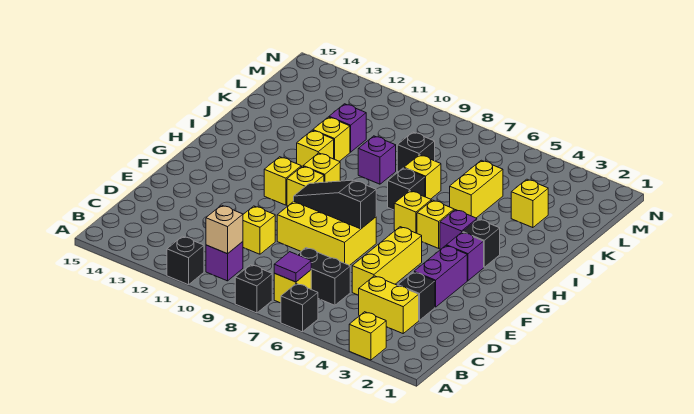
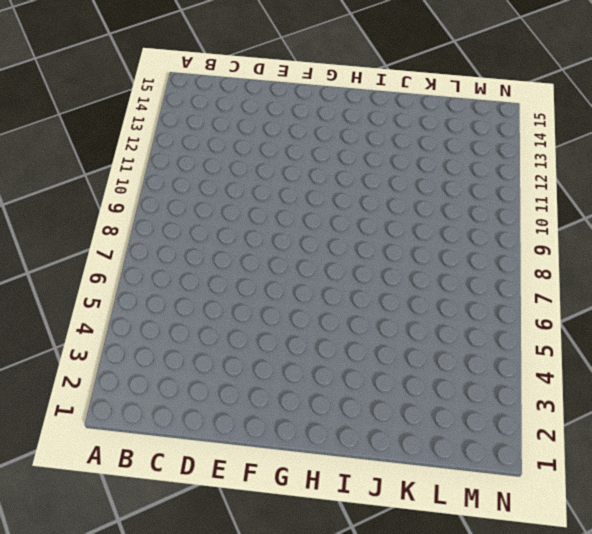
none -> yellow 1x1 brick [349,312,386,360]
none -> black 1x1 brick [281,283,318,332]
none -> black 1x1 brick [235,265,272,313]
none -> black 1x1 brick [167,236,204,285]

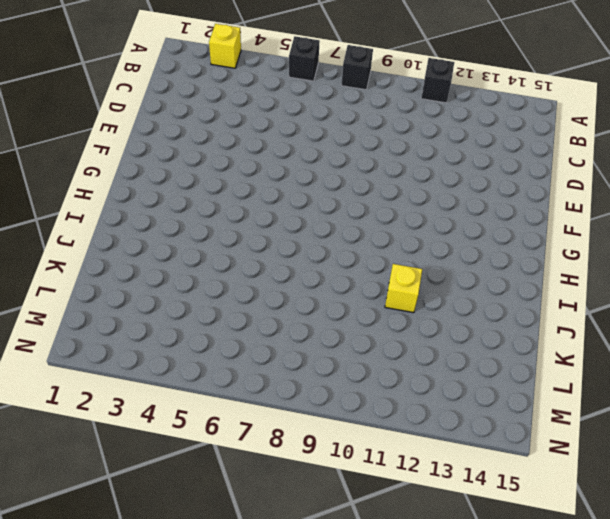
none -> yellow 1x1 brick [274,270,311,303]
none -> purple 1x1 brick [206,242,243,281]
none -> yellow 1x2 brick [359,276,419,333]
none -> black 1x2 brick [297,248,350,305]

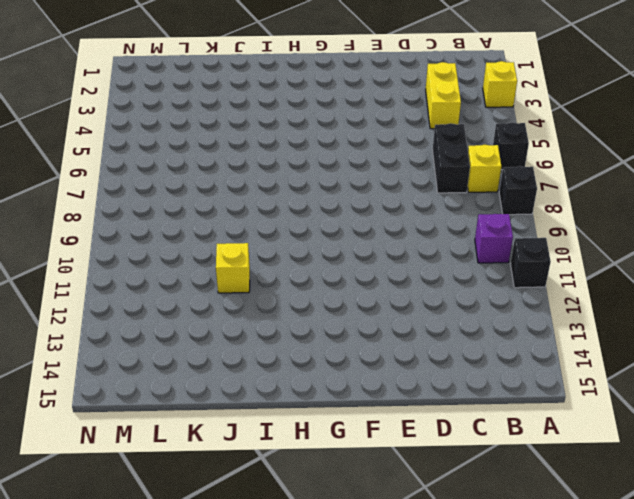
none -> black 1x1 brick [398,272,435,320]
none -> yellow 1x3 brick [352,227,422,295]
none -> yellow 1x1 brick [243,206,275,254]
none -> purple 1x2 brick [414,246,467,307]

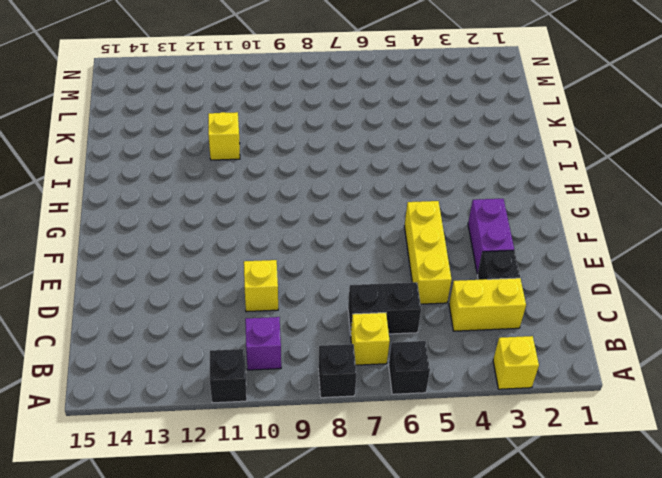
none -> yellow 2x3 brick [277,201,376,266]
none -> purple 1x1 brick [446,232,484,281]
none -> yellow 1x1 brick [287,166,324,206]
none -> yellow 1x1 brick [264,157,301,205]

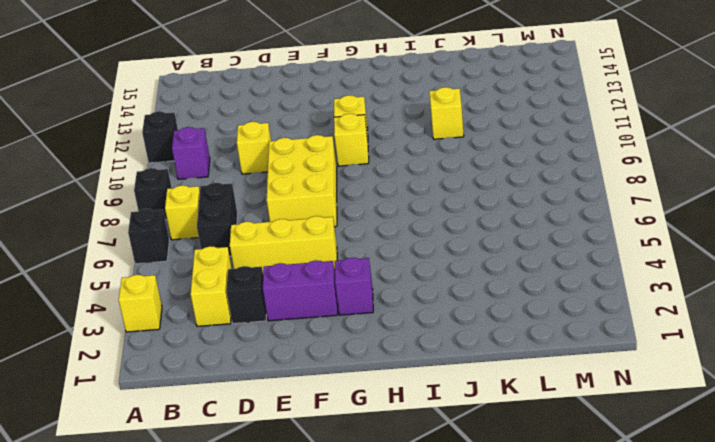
none -> black 1x1 brick [463,219,500,267]
none -> purple 1x1 brick [440,210,477,249]
none -> yellow 1x1 brick [417,200,454,248]
none -> yellow 1x1 brick [394,191,431,233]

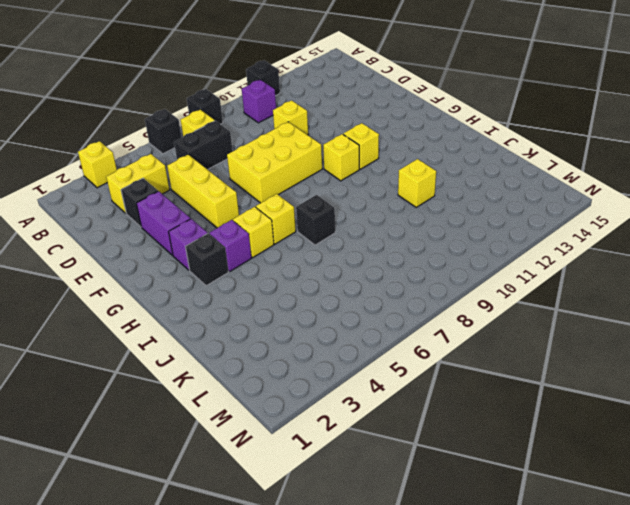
none -> yellow 1x1 brick [303,153,340,182]
none -> yellow 1x1 brick [297,130,334,167]
none -> yellow 1x2 brick [450,160,503,218]
none -> yellow 1x1 brick [404,155,441,199]

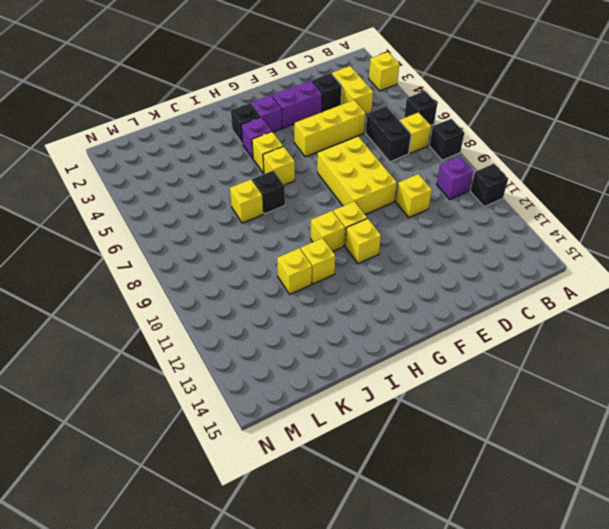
none -> yellow 1x2 brick [450,160,503,218]
none -> purple 1x1 brick [358,136,396,184]
none -> yellow 1x1 brick [511,179,548,228]
none -> black 1x1 brick [397,132,435,172]

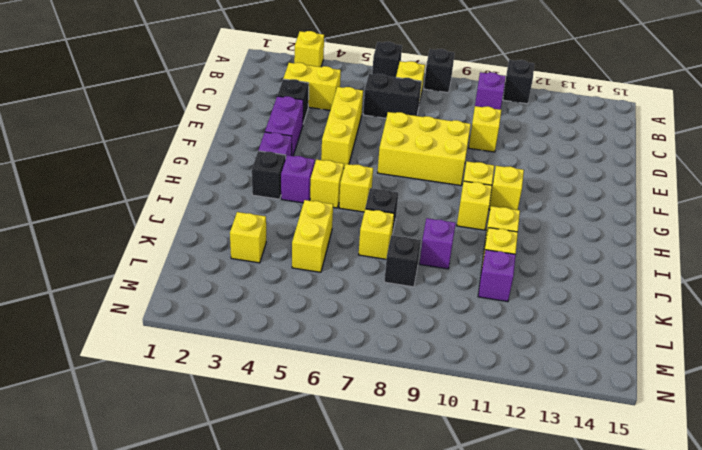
none -> purple 1x1 tile [274,252,311,282]
none -> tan 1x1 brick [206,205,243,254]
none -> black 1x3 slope [294,180,376,229]

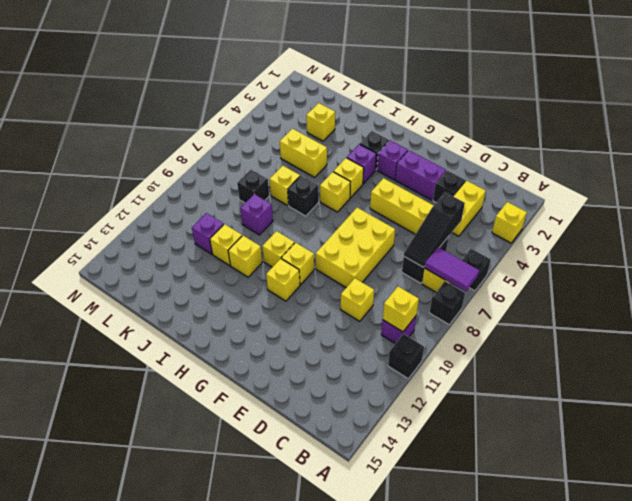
purple 1x2 tile [424,247,479,292] -> purple 1x1 tile [274,252,311,282]
yellow 1x1 brick [383,287,419,332] -> tan 1x1 brick [206,205,243,254]
black 1x3 slope [404,192,465,267] -> black 1x3 slope moved to [294,180,376,229]

